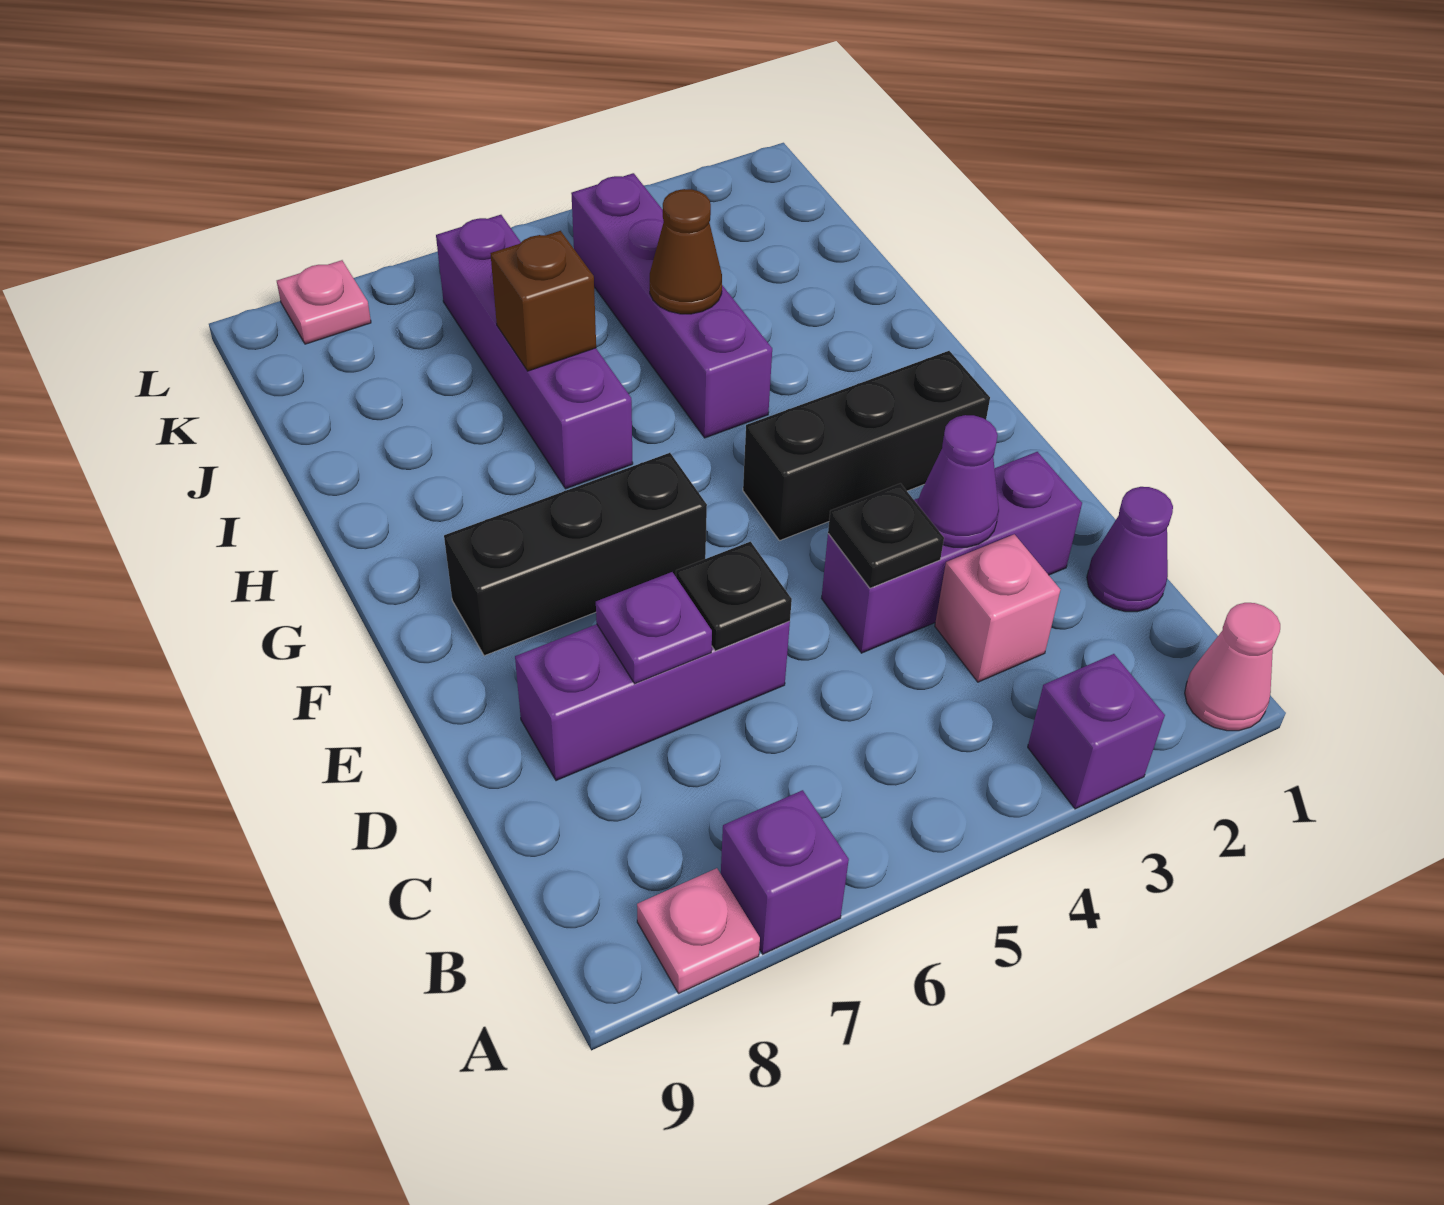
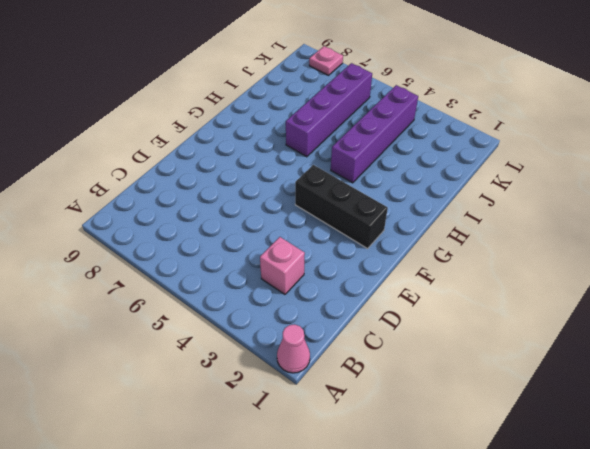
none -> purple 1x1 brick [1028,654,1165,809]
none -> purple 1x1 brick [721,790,849,954]
none -> pink 1x1 plate [637,868,760,994]

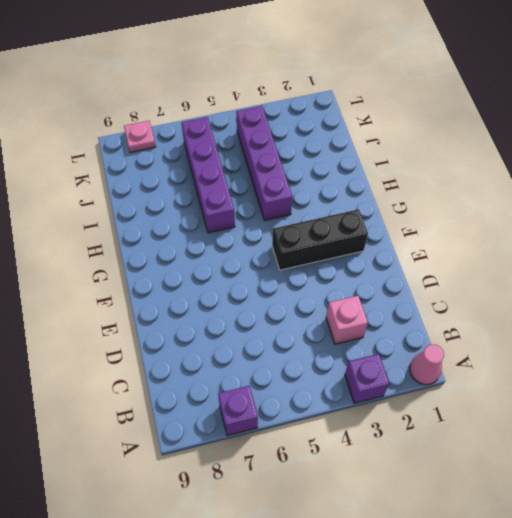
none -> pink 1x1 plate [637,868,760,994]
none -> purple 1x1 cone [1087,487,1173,612]
none -> purple 1x3 brick [821,452,1082,653]

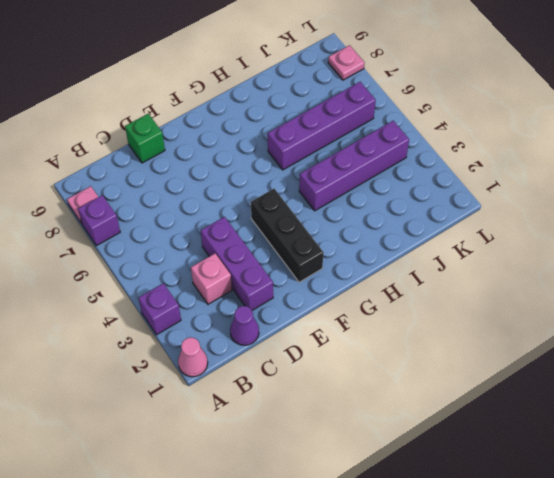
green 1x1 brick [125,114,165,163] -> none
none -> purple 1x3 brick [515,621,790,781]
none -> black 1x3 brick [444,453,707,656]
none -> purple 1x1 cone [918,415,999,547]

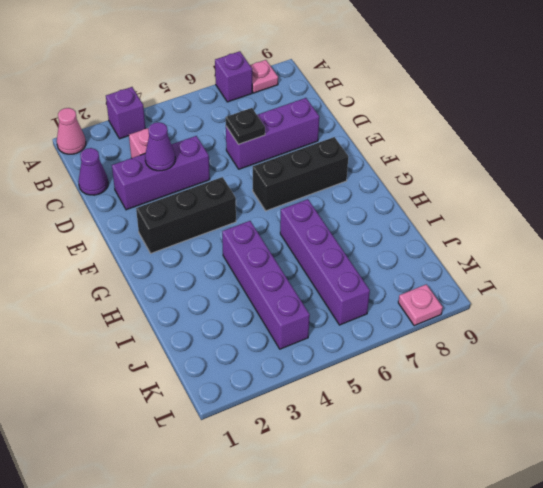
none -> black 1x1 plate [828,483,944,588]
none -> purple 1x1 plate [596,572,712,684]
none -> brown 1x1 cone [650,189,722,314]

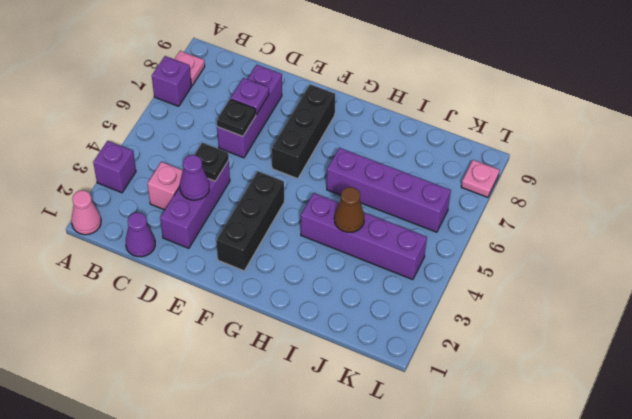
none -> brown 1x1 brick [491,231,596,371]

